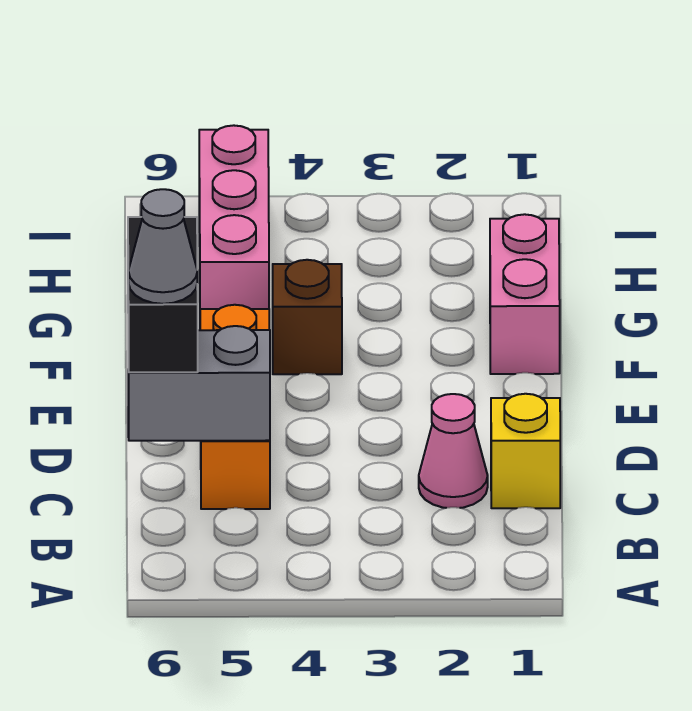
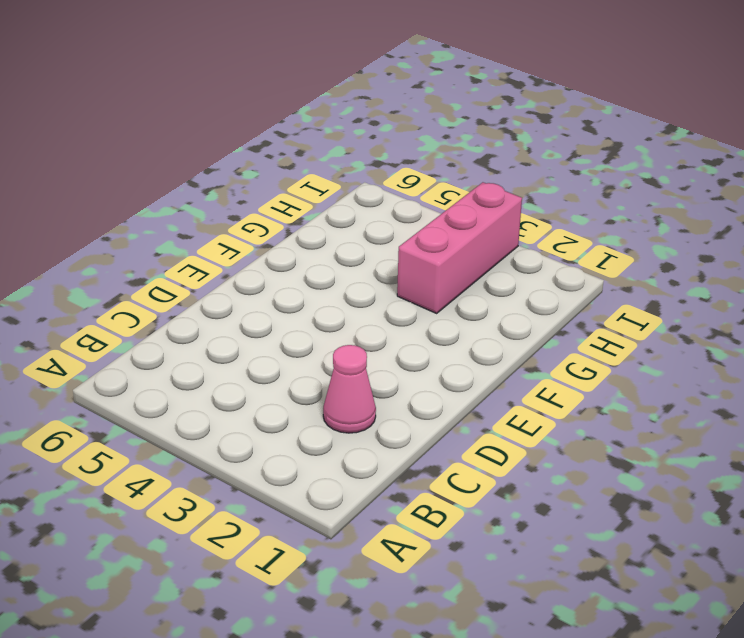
pink 1x3 brick [397,182,522,313] -> pink 1x3 brick moved to [199,125,269,309]
none -> yellow 1x1 brick [491,394,560,508]
none -> orange 1x3 brick [200,305,270,509]

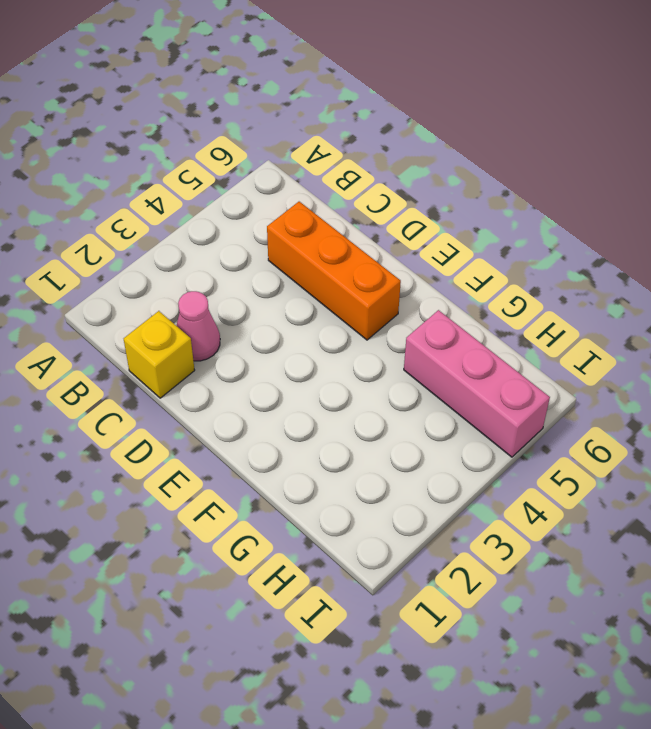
none -> pink 1x2 brick [490,214,560,374]
none -> brown 1x1 brick [273,260,342,374]

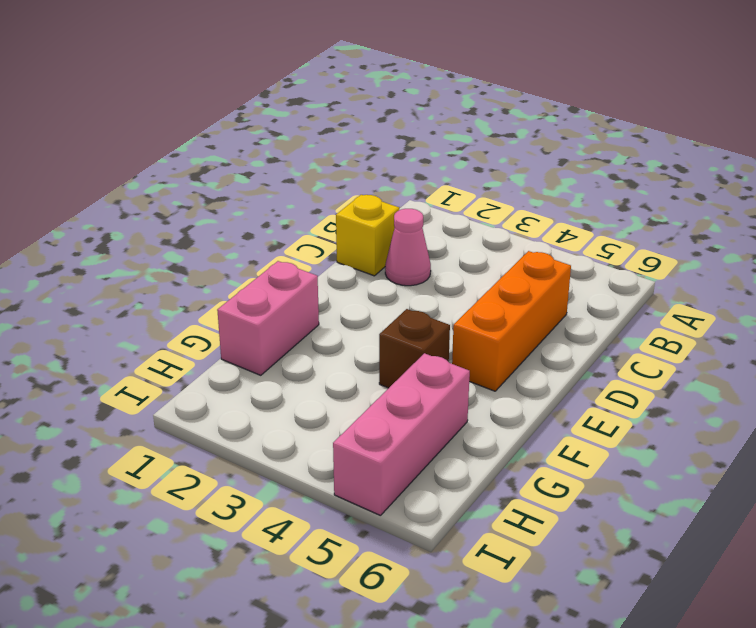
none -> grey 1x2 brick [128,326,270,441]
none -> black 1x2 brick [128,217,198,372]

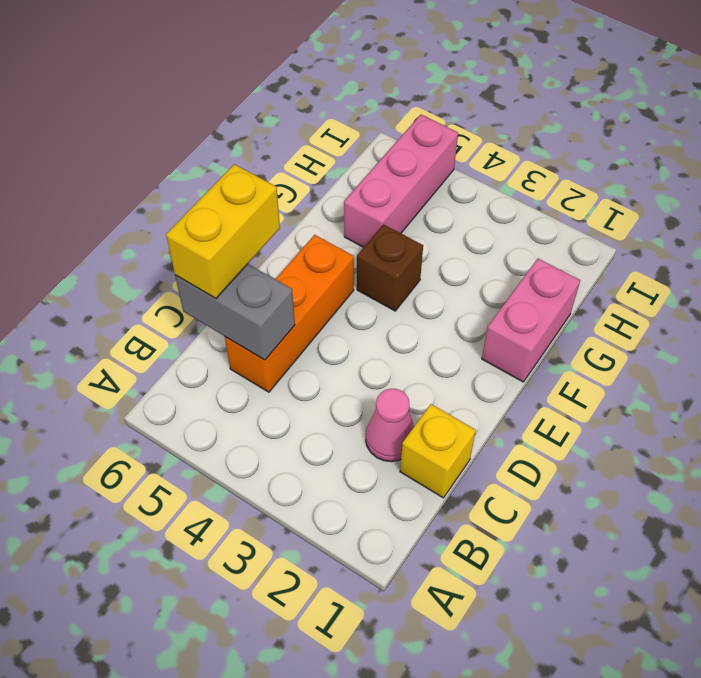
yellow 1x2 brick [166,164,280,298] -> black 1x2 brick [128,217,198,372]
none -> grey 1x1 cone [128,189,197,304]

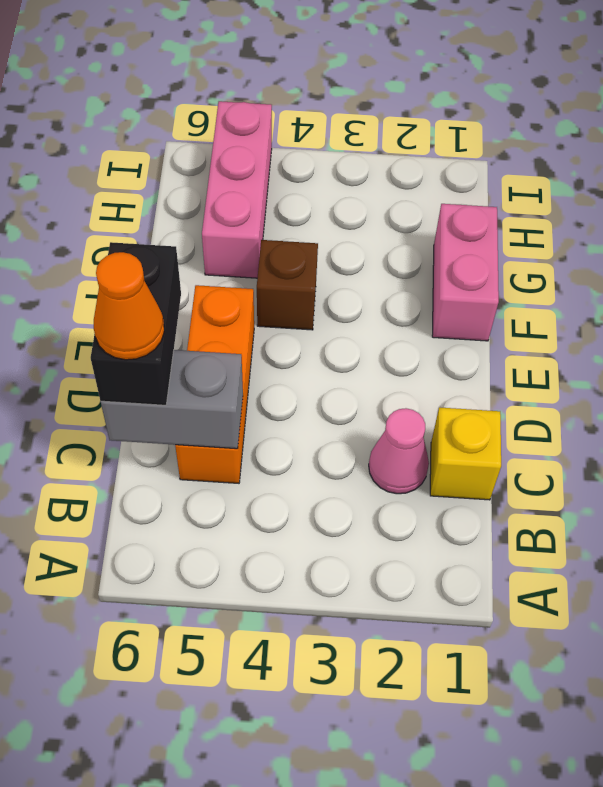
orange 1x1 cone [94,252,164,360] -> grey 1x1 cone [128,189,197,304]

